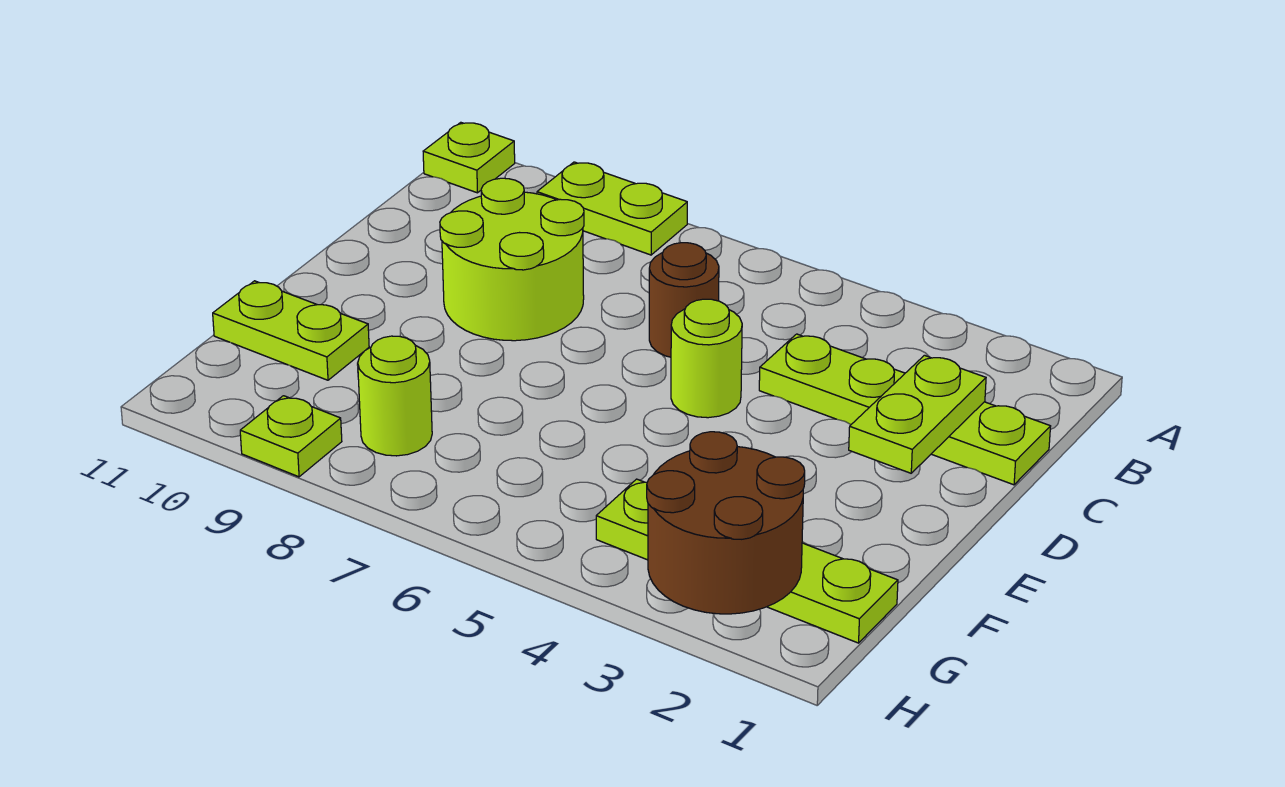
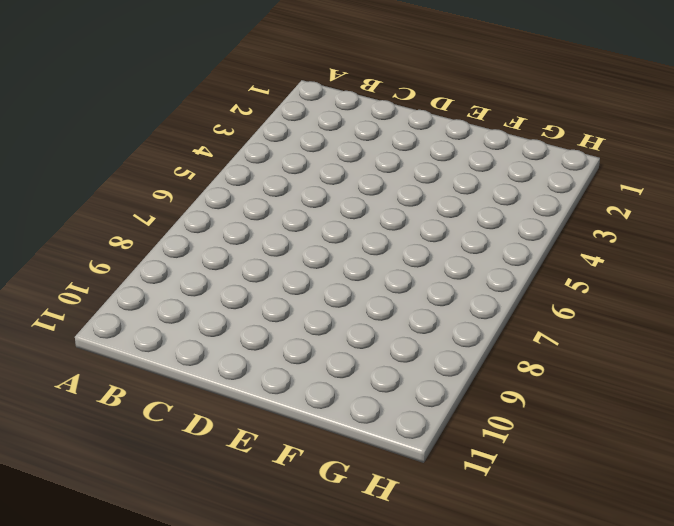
none -> lime 1x2 plate [537,162,687,255]
none -> lime 1x1 plate [423,122,515,193]
none -> lime 1x4 plate [759,334,1051,485]

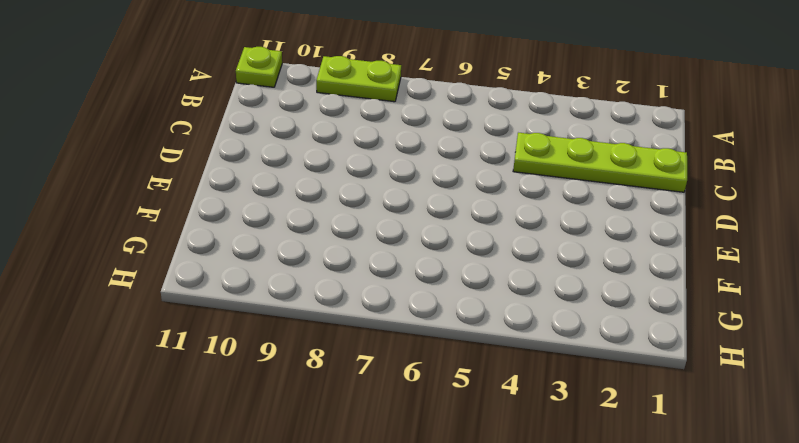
none -> brown 1x1 round brick [649,243,719,357]
none -> lime 2x2 round brick [440,178,584,341]
none -> lime 1x1 round brick [671,299,742,418]

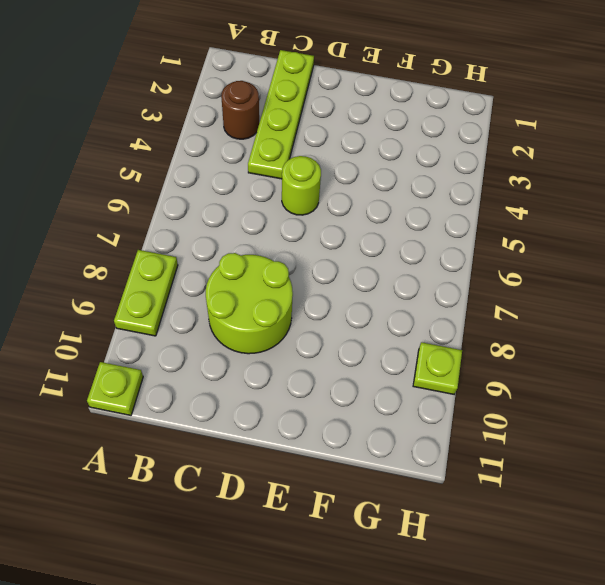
brown 1x1 round brick [221,81,259,139] -> brown 1x1 round brick moved to [649,243,719,357]
none -> lime 1x2 plate [213,281,369,380]
none -> lime 1x4 plate [596,479,898,643]
none -> lime 1x1 round brick [358,336,432,456]

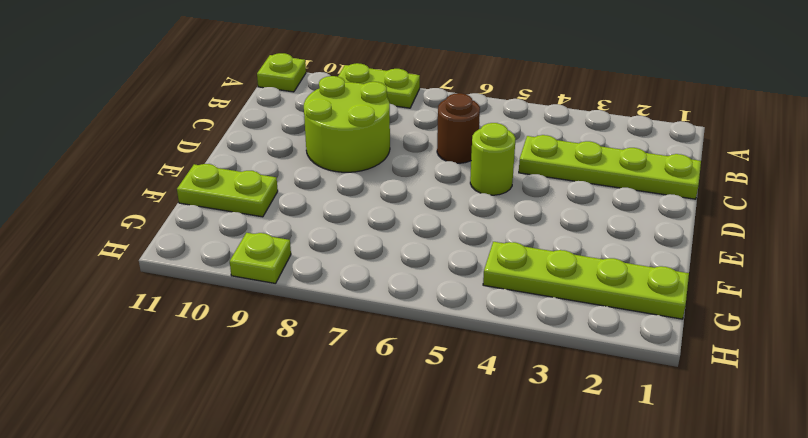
none -> lime 1x1 round brick [358,336,432,456]
none -> lime 1x2 plate [849,355,986,473]
none -> brown 2x2 round brick [647,432,805,614]

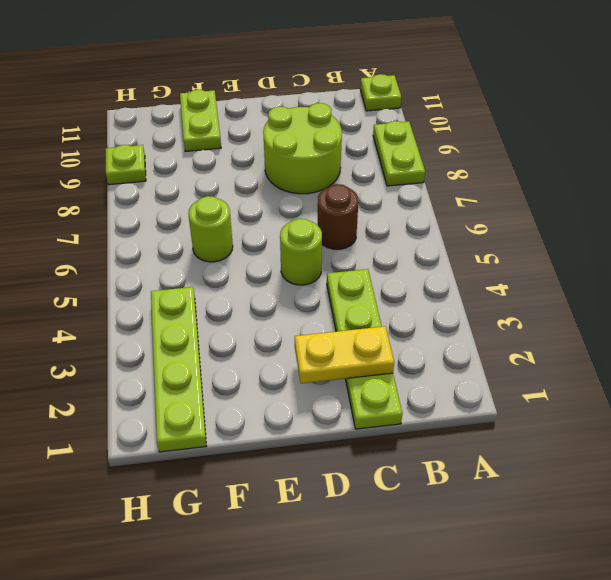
yellow 1x2 plate [295,326,394,383] -> lime 1x2 plate [849,355,986,473]
lime 1x1 round brick [188,196,233,262] -> lime 1x1 round brick moved to [358,336,432,456]
none -> brown 2x2 round brick [647,432,805,614]

